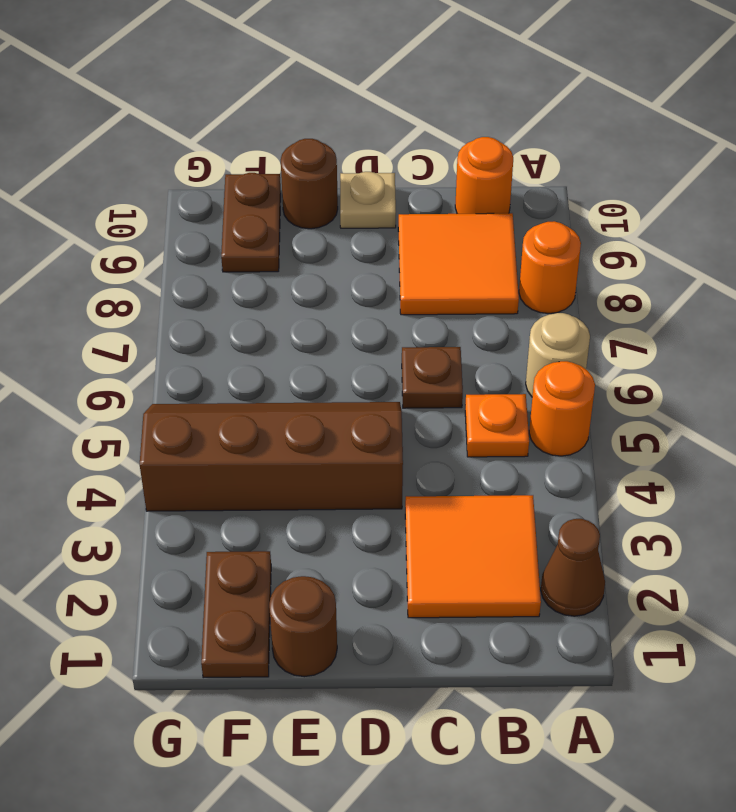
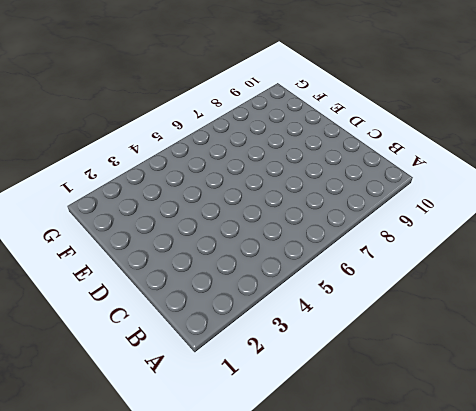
none -> brown 1x1 cone [541,519,605,616]
none -> orange 1x1 round brick [529,361,595,456]
none -> tan 1x1 round brick [526,313,590,397]

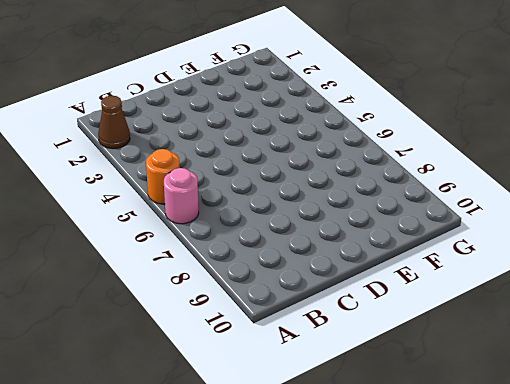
pink 1x1 round brick [164,168,199,224] -> tan 1x1 round brick [526,313,590,397]
none -> orange 1x1 round brick [519,221,581,313]
none -> orange 2x2 tile [405,495,541,618]
none -> orange 1x1 plate [465,394,529,457]

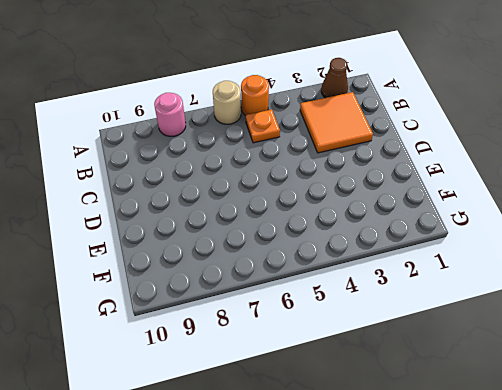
pink 1x1 round brick [154,93,186,136] -> orange 1x1 round brick [519,221,581,313]
none -> orange 2x2 tile [398,213,519,315]
none -> orange 1x1 round brick [455,137,513,214]
none -> brown 1x1 plate [402,347,463,408]

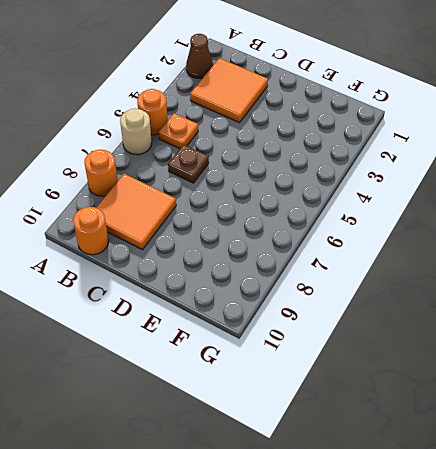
none -> brown 2x4 slope [140,402,403,511]
none -> tan 1x1 plate [340,172,396,228]
none -> brown 1x1 round brick [269,576,337,677]

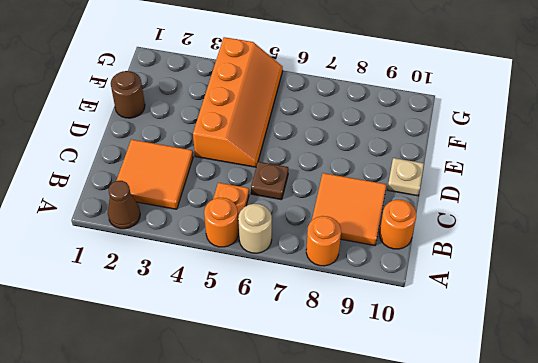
orange 2x4 slope [193,37,283,167] -> brown 2x4 slope [140,402,403,511]
none -> brown 1x1 round brick [281,139,338,229]
none -> brown 1x2 plate [201,551,271,678]
none -> brown 1x2 plate [221,173,281,272]

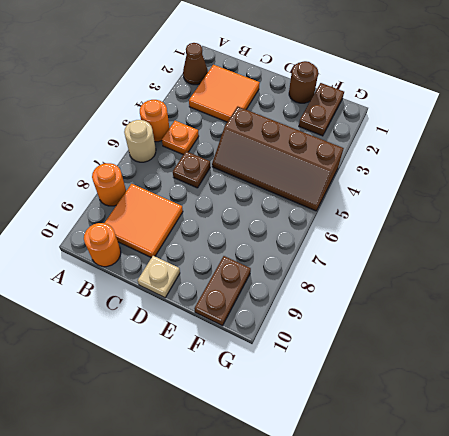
none -> brown 1x1 round brick [281,139,338,229]

